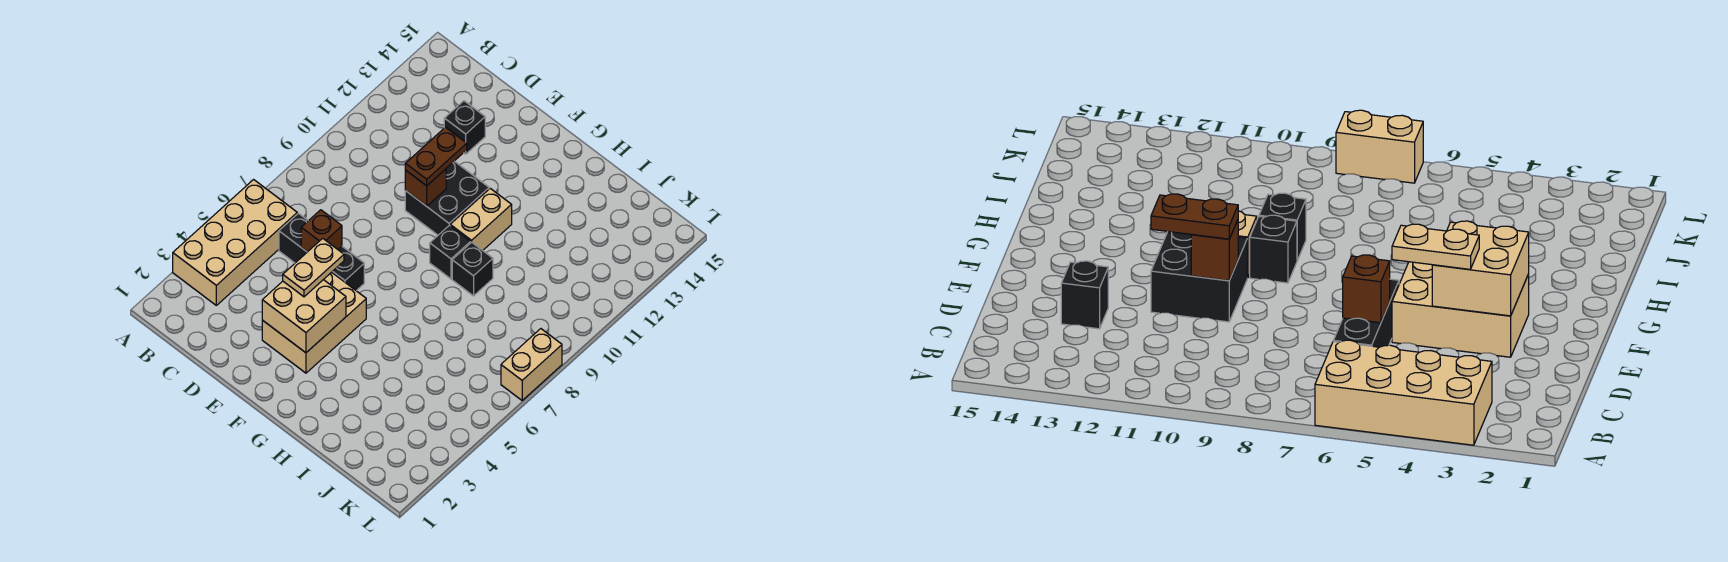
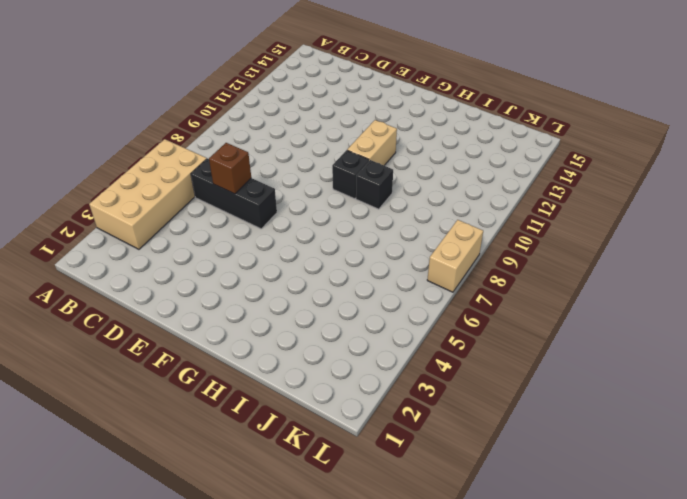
none -> black 1x1 brick [444,101,485,154]
none -> tan 2x3 brick [262,272,366,373]
none -> black 2x2 brick [405,161,489,235]

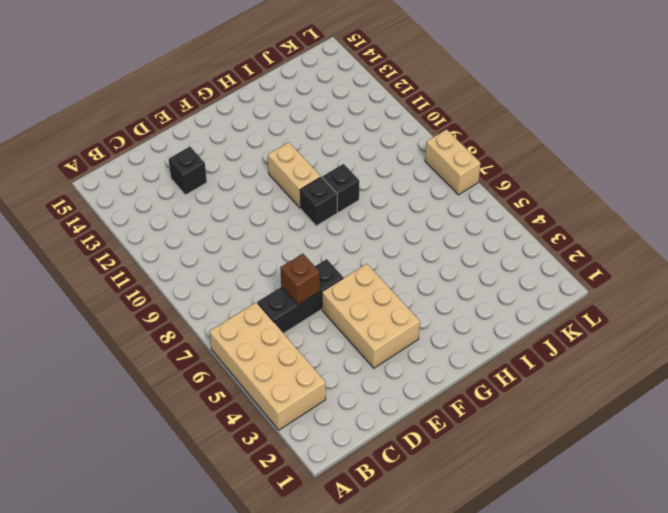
none -> black 2x2 brick [405,161,489,235]
none -> tan 2x2 brick [262,280,346,353]
none -> brown 1x1 brick [405,169,446,206]

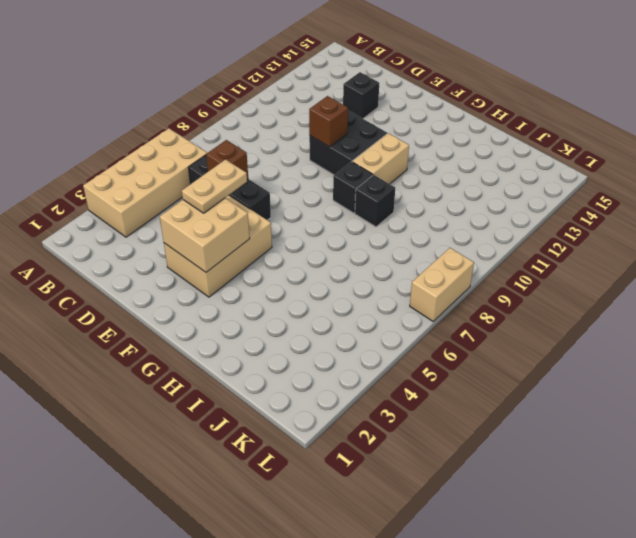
none -> brown 1x2 plate [405,127,467,186]

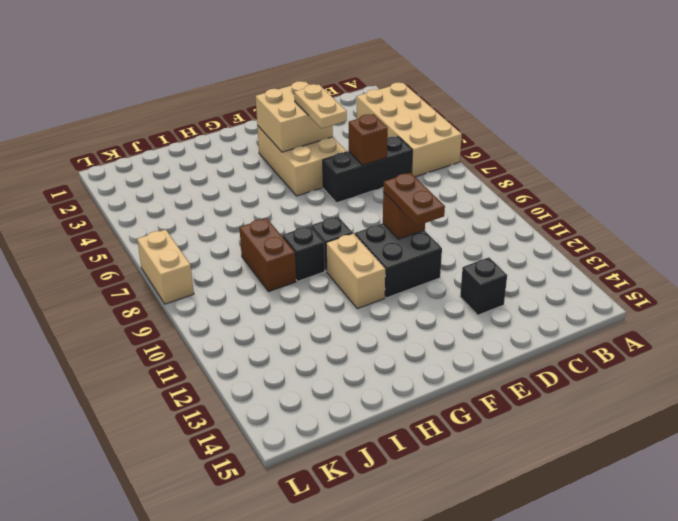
brown 1x2 brick [239,218,296,292] -> none

